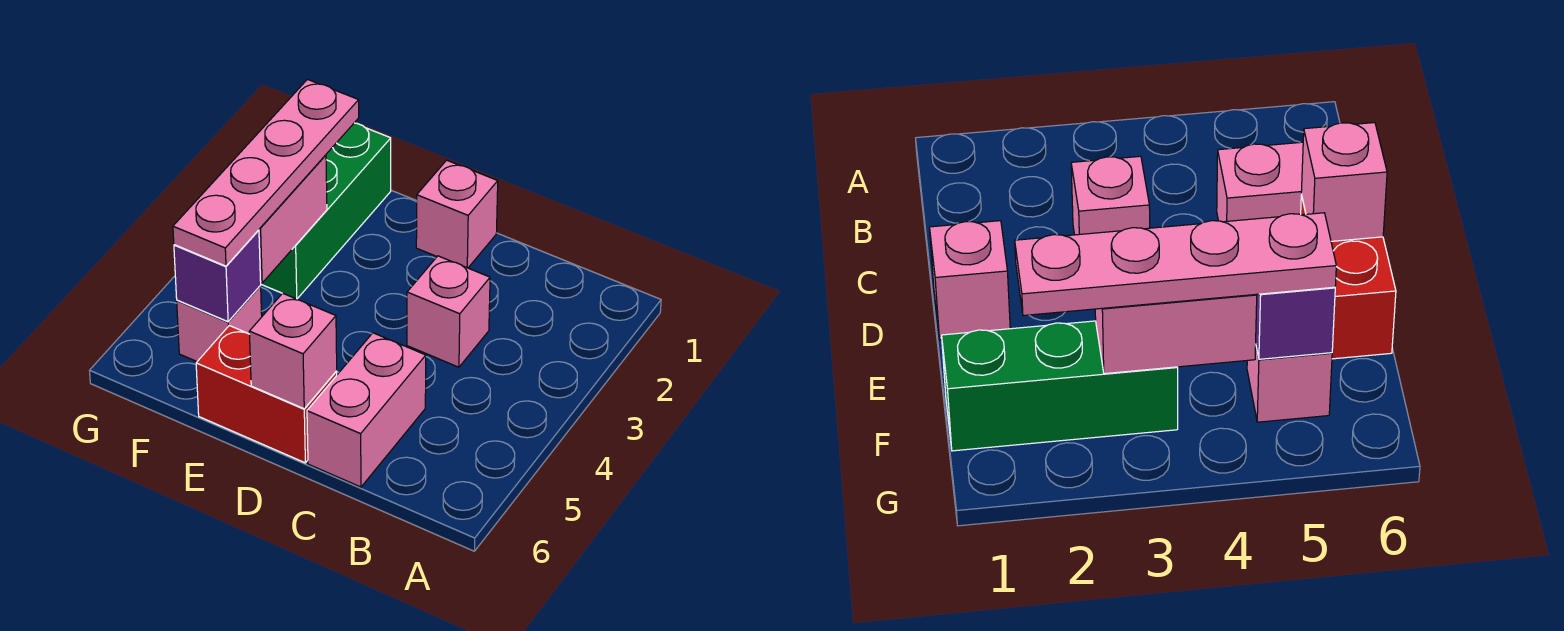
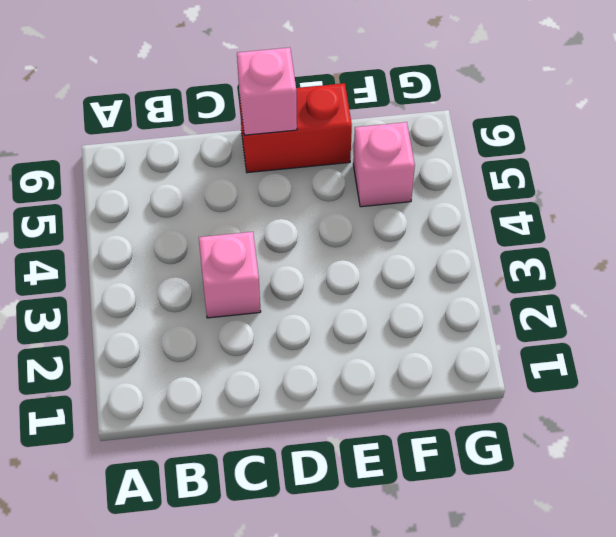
none -> pink 1x2 brick [307,333,426,487]
none -> pink 1x1 brick [416,160,498,268]

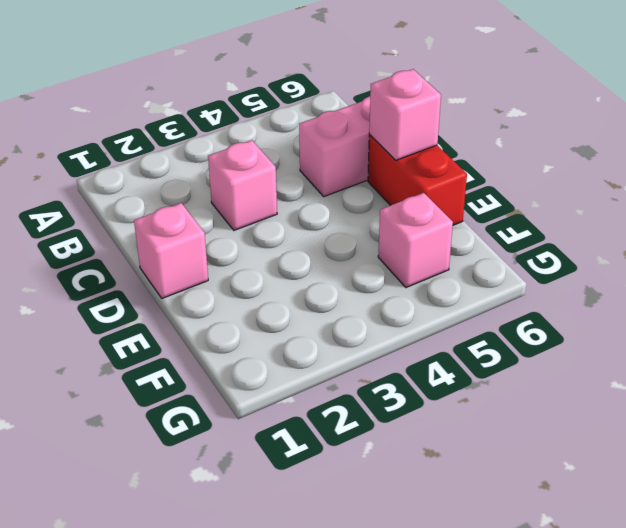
none -> green 1x3 brick [261,123,391,299]
none -> pink 1x2 brick [259,155,327,283]

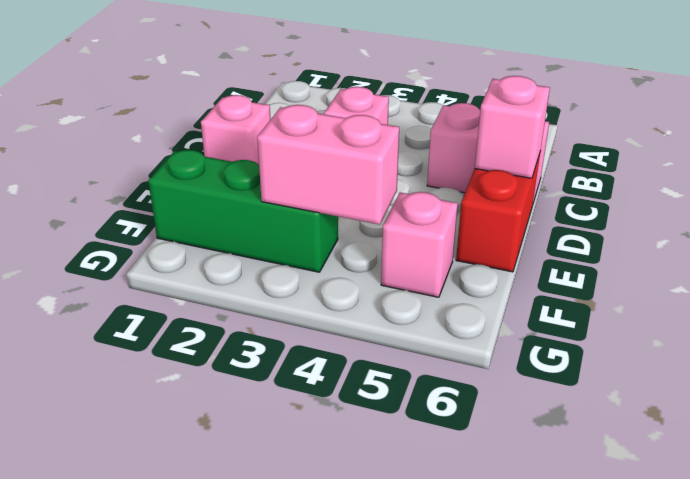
none -> purple 1x1 brick [174,230,261,322]
none -> pink 1x4 plate [173,79,359,266]

